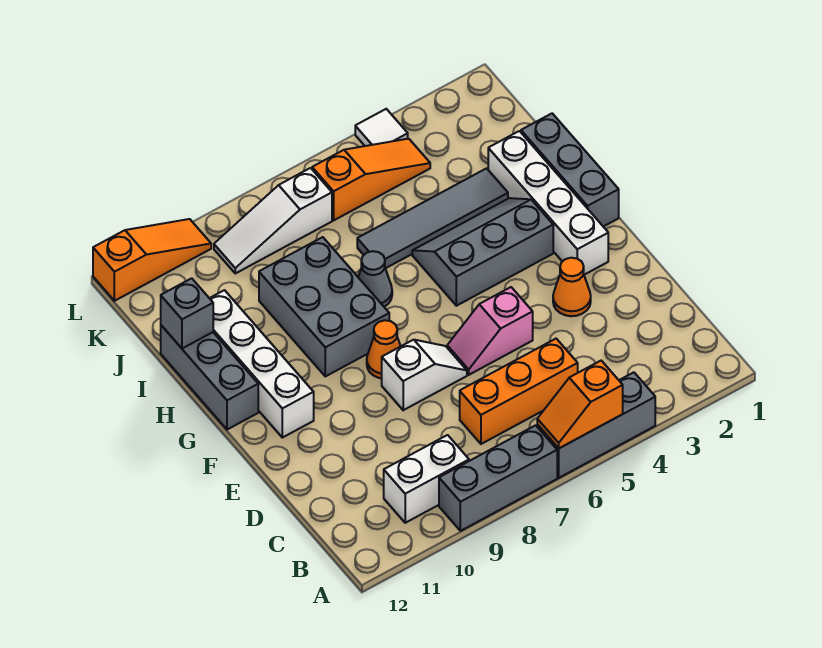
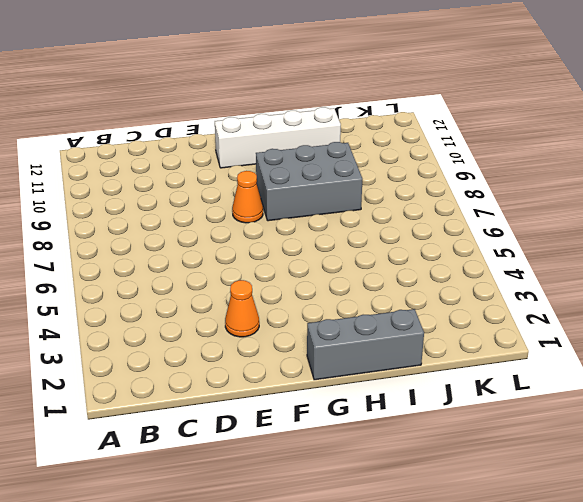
none -> grey 1x3 brick [537,372,655,478]
none -> grey 1x3 brick [439,425,557,531]
none -> white 1x2 brick [384,435,469,523]

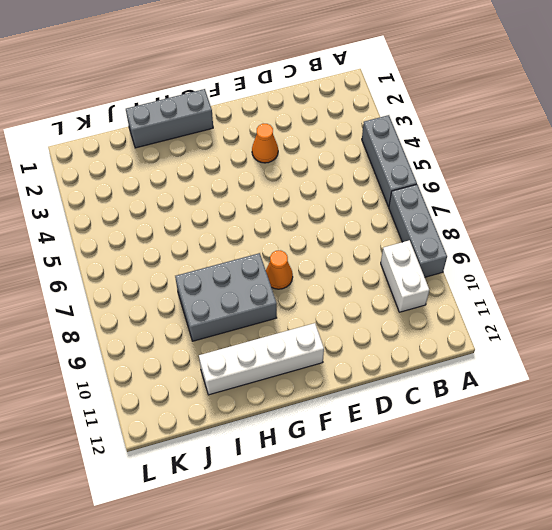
none -> orange 1x3 brick [460,339,578,444]
none -> pink 1x2 slope [447,287,533,375]
none -> white 1x2 slope [382,340,467,410]

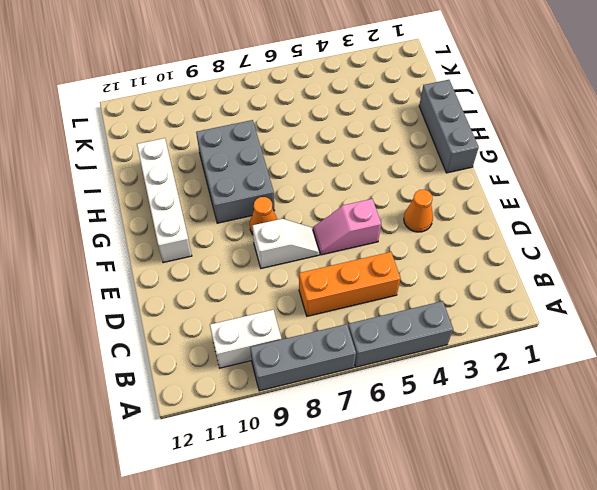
none -> white 1x4 brick [488,131,608,275]
none -> grey 2x3 slope [412,198,553,306]
none -> grey 1x3 brick [161,325,258,430]

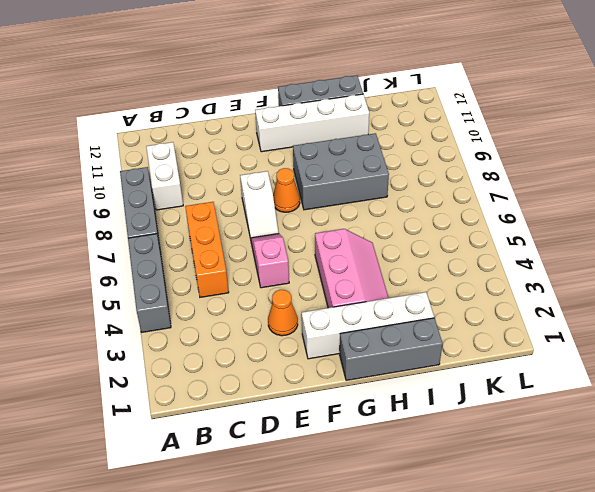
pink 2x3 slope [315,229,388,308] -> grey 2x3 slope [412,198,553,306]
none -> grey 1x1 cone [358,251,392,307]
none -> grey 1x4 tile [357,168,508,268]
none -> orange 1x3 slope [312,139,430,220]

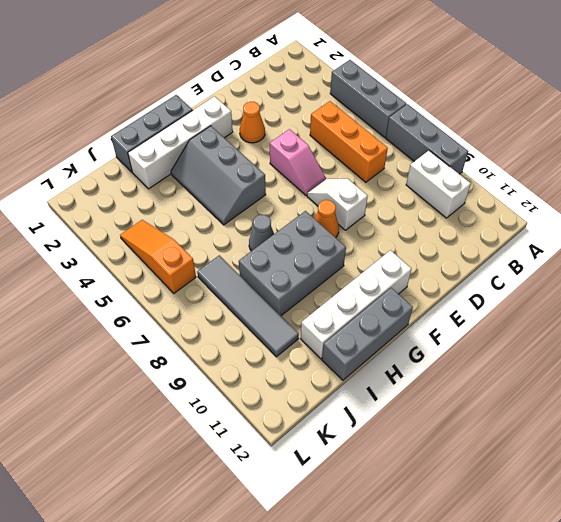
grey 1x4 tile [197,255,299,357] -> grey 1x4 tile moved to [357,168,508,268]
none -> white 1x3 slope [214,168,332,273]
none -> white 1x1 tile [355,109,408,146]
none -> orange 1x3 slope [93,219,211,301]

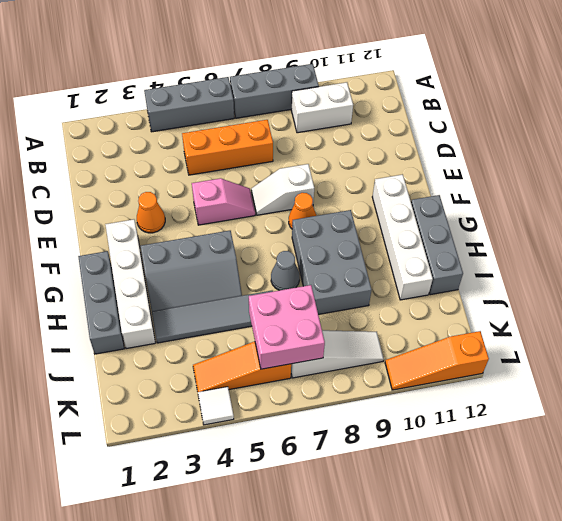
pink 2x2 brick [249,285,325,369] -> none
none -> orange 1x2 slope [537,361,623,448]
none -> grey 1x1 brick [161,278,213,349]

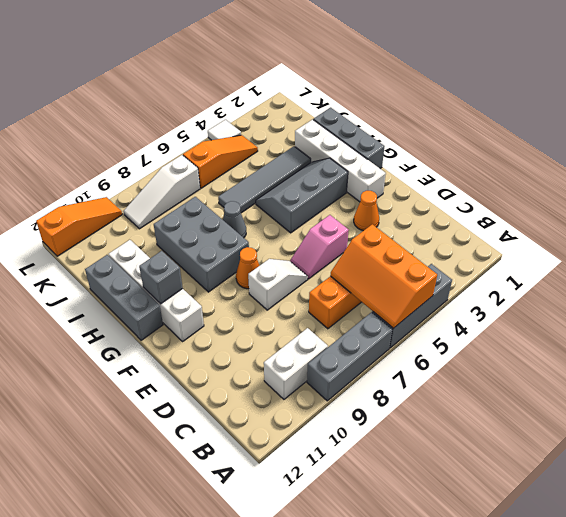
orange 2x3 slope [330,224,437,328] -> orange 1x2 slope [537,361,623,448]
grey 1x1 brick [139,251,183,304] -> grey 1x1 brick moved to [161,278,213,349]

